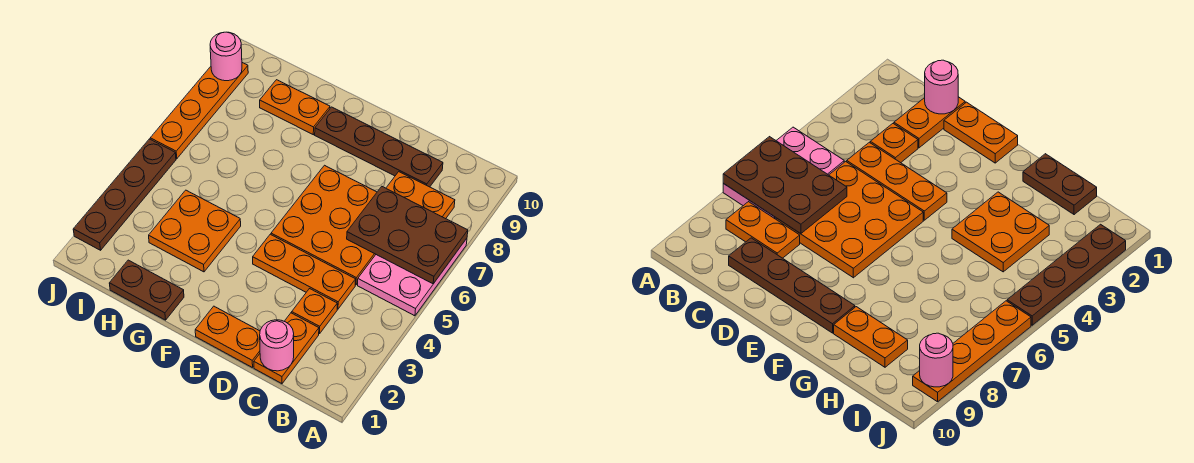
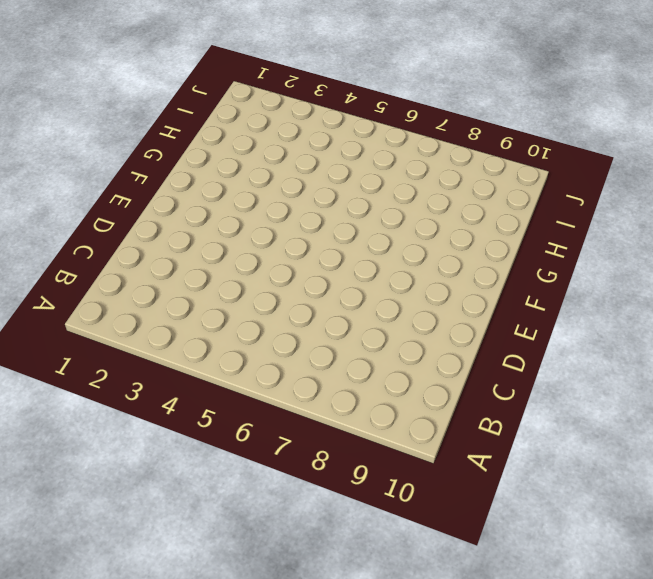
none -> pink 2x3 plate [358,239,467,316]
none -> orange 1x2 plate [386,172,455,219]
none -> orange 1x2 plate [254,313,319,384]

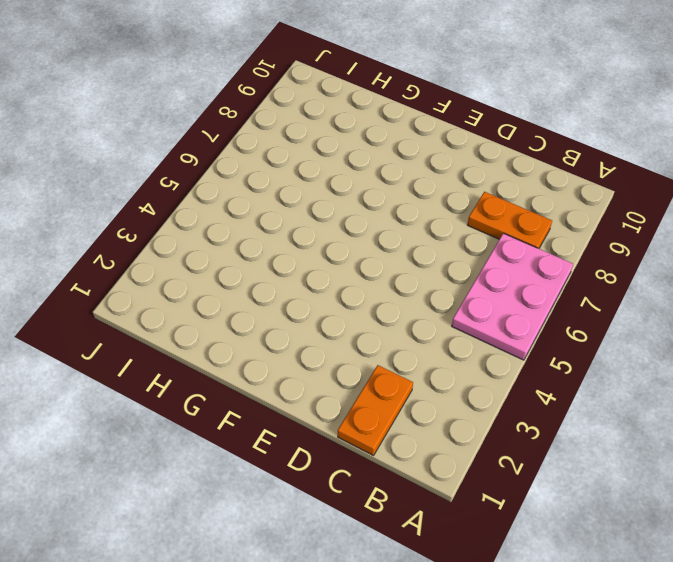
none -> orange 1x1 plate [292,289,337,334]
none -> orange 1x3 plate [253,234,356,309]
none -> orange 3x3 plate [271,165,377,285]

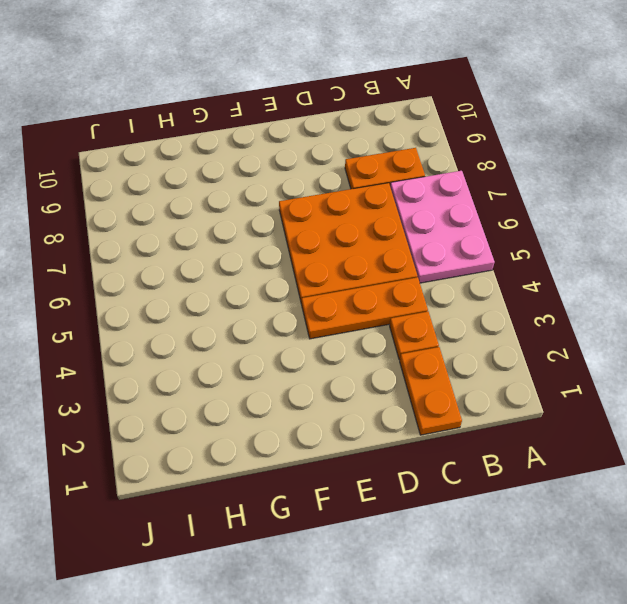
none -> brown 1x4 plate [315,107,443,187]
none -> orange 1x2 plate [195,306,260,368]
none -> brown 1x2 plate [109,260,184,320]

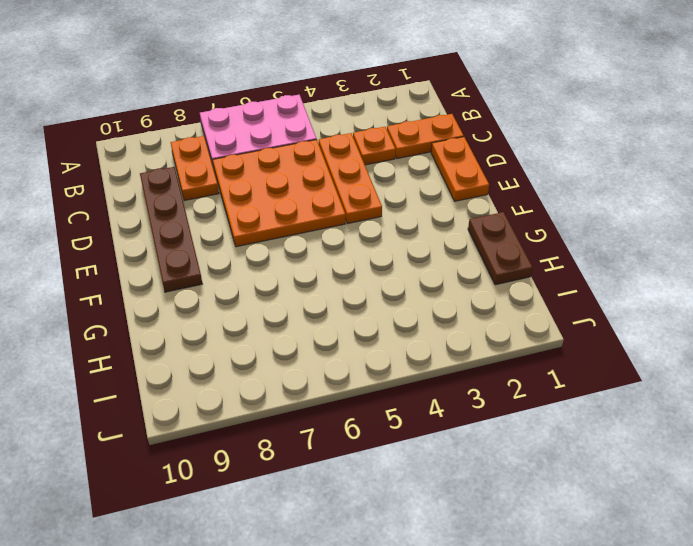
none -> orange 2x2 plate [149,190,241,272]
none -> orange 1x2 plate [260,80,330,135]
none -> brown 1x4 plate [73,139,176,250]

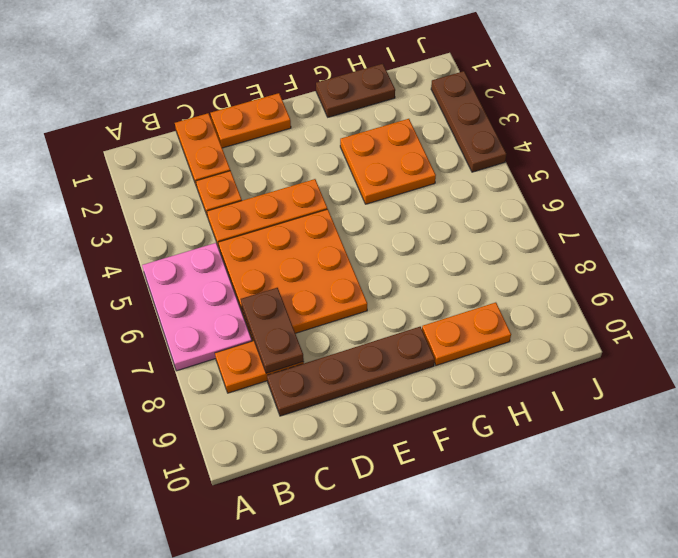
brown 1x2 plate [241,288,304,373] -> brown 2x3 plate [347,187,468,284]
brown 1x3 plate [431,71,506,172] -> brown 1x4 plate [73,139,176,250]
none -> orange 1x4 plate [150,63,248,159]
none -> pink 1x1 round brick [260,320,294,371]
none -> pink 1x1 round brick [210,32,242,81]

